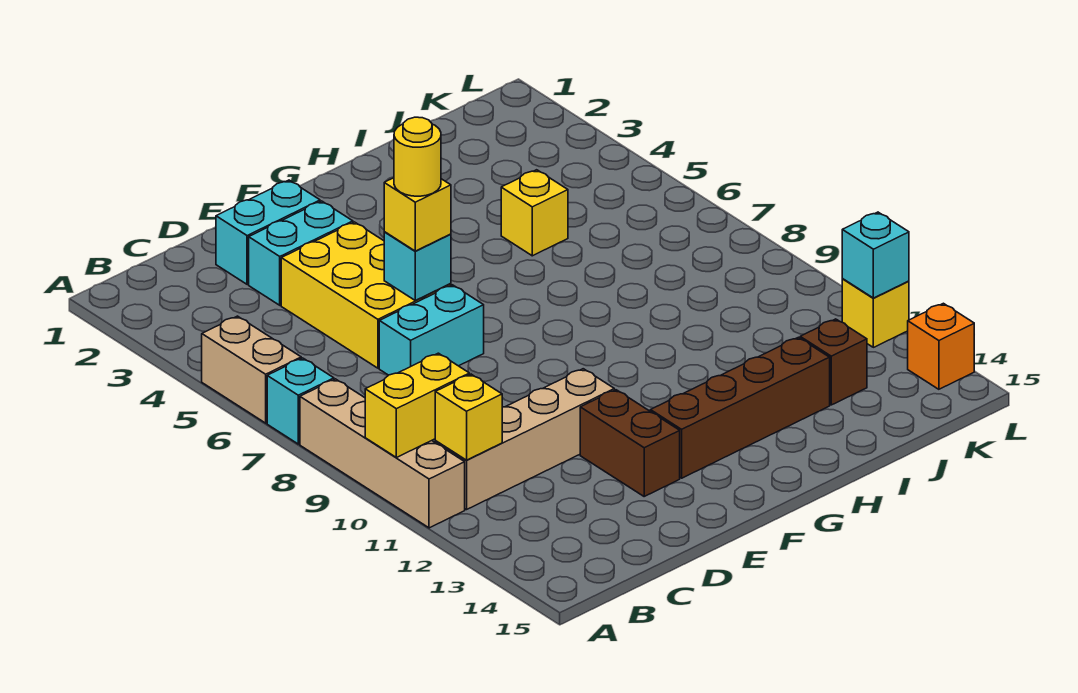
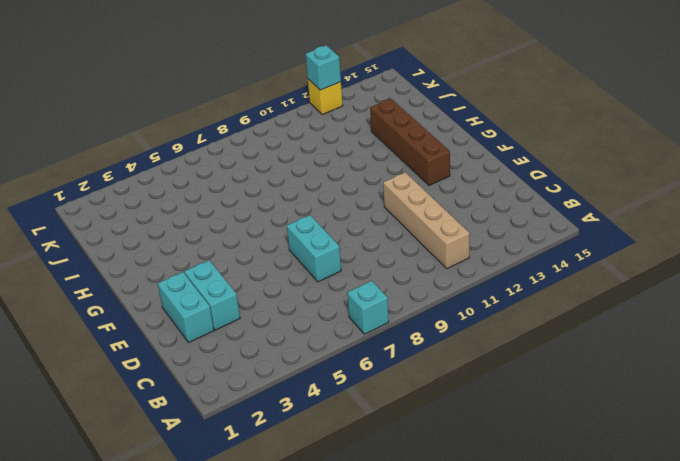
none -> tan 1x2 brick [202,316,301,423]
none -> tan 1x4 brick [300,379,465,528]
none -> yellow 2x3 brick [281,222,451,368]

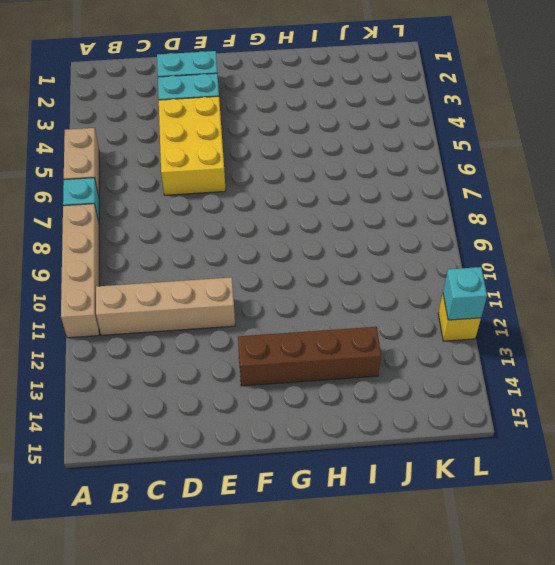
none -> cyan 1x2 brick [379,285,484,375]
none -> brown 1x2 brick [580,390,680,496]
none -> yellow 1x1 brick [501,170,568,256]

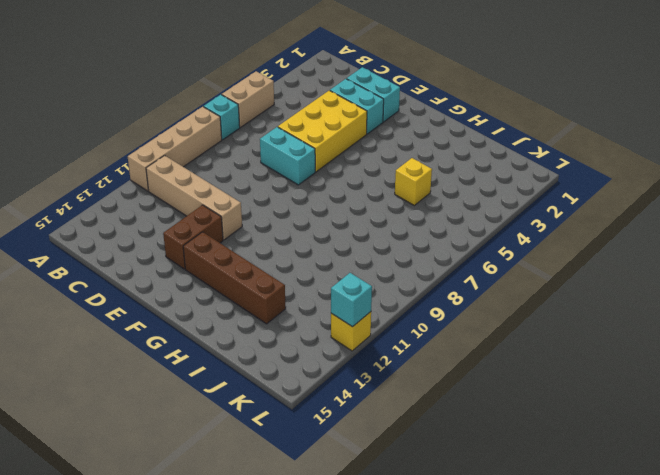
none -> brown 1x1 brick [800,319,867,405]
none -> orange 1x1 brick [908,303,974,389]
none -> yellow 1x2 brick [365,353,469,458]

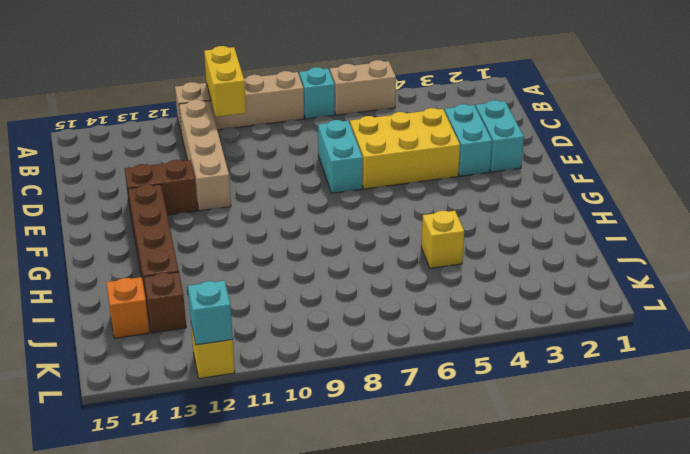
orange 1x1 brick [106,277,149,338] -> orange 1x1 brick moved to [908,303,974,389]
none -> yellow 1x1 brick [435,374,502,460]
none -> cyan 1x1 brick [384,232,451,300]
none -> yellow 1x1 brick [384,178,451,251]

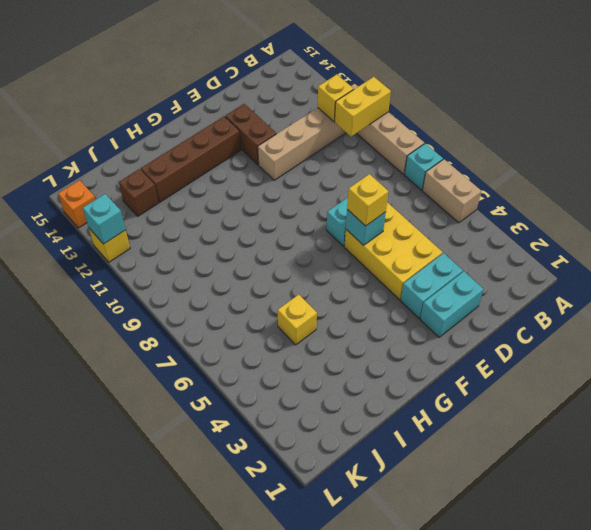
none -> yellow 1x1 round brick [394,117,441,196]

